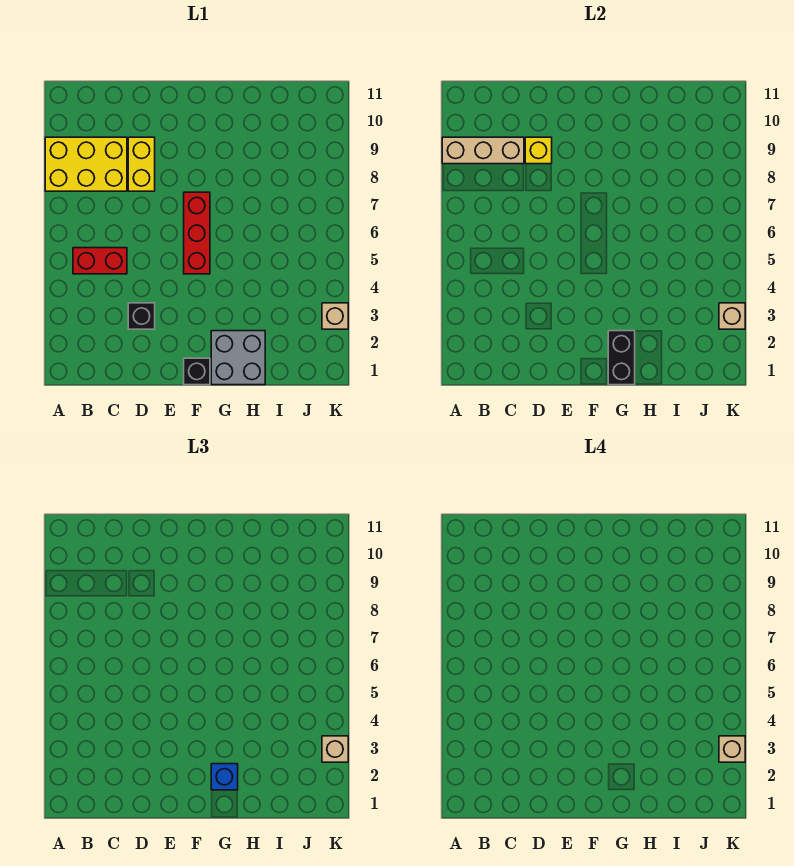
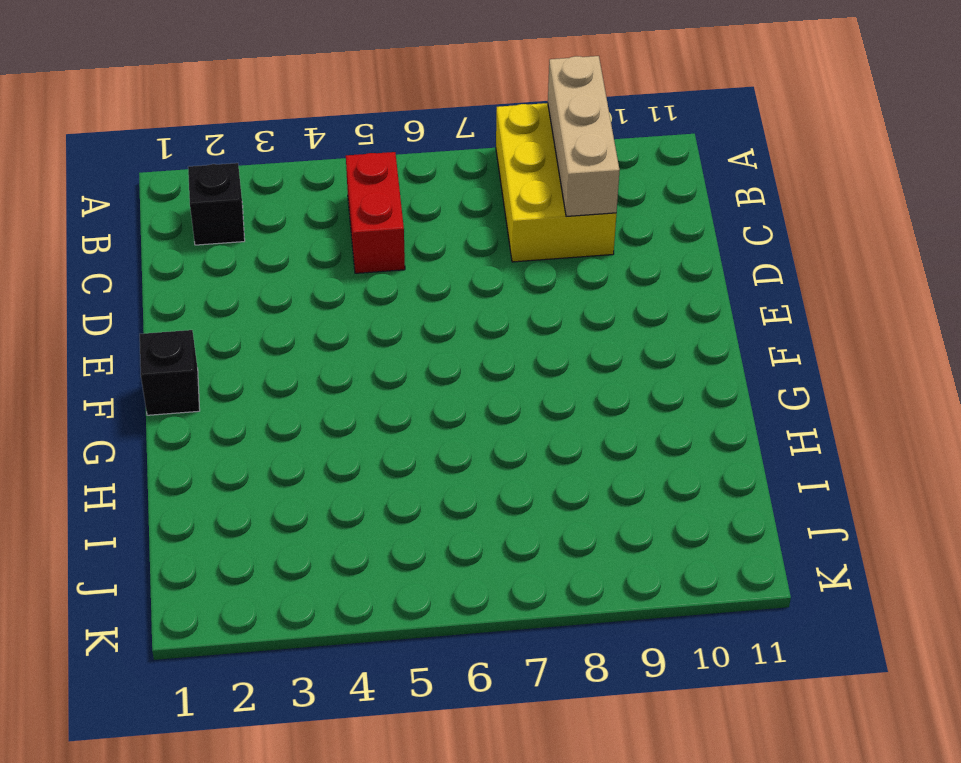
black 1x1 brick [188,163,245,245] -> black 1x1 brick moved to [128,303,155,329]
none -> yellow 1x2 brick [128,137,155,191]
none -> red 1x3 brick [184,192,210,274]
none -> grey 2x2 brick [211,331,265,385]

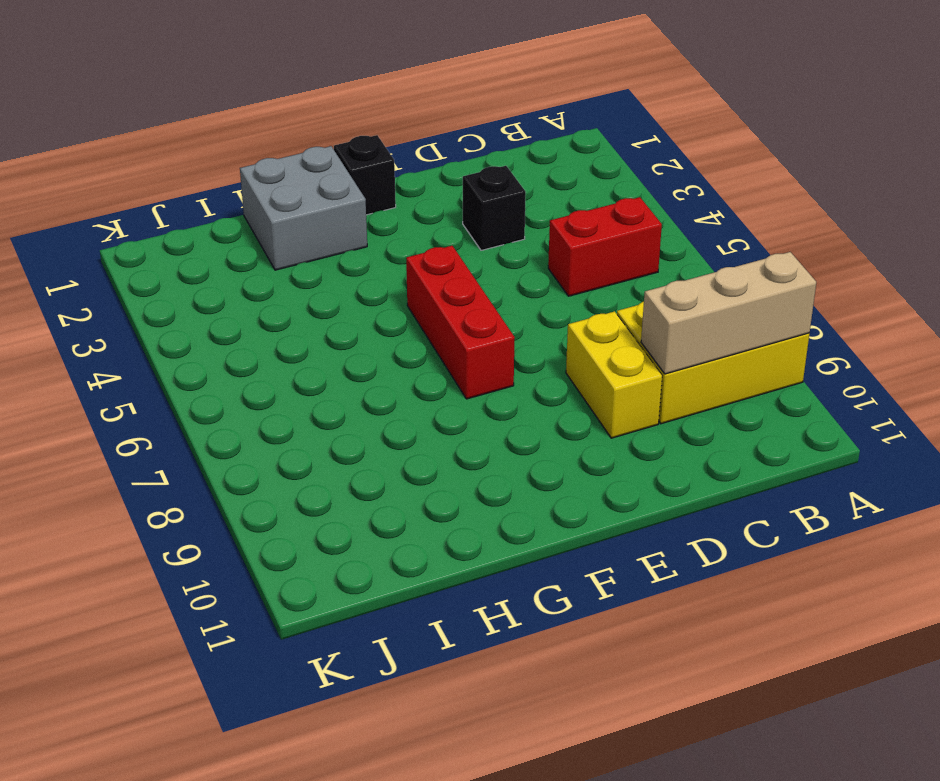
none -> tan 1x1 brick [322,303,348,329]
none -> yellow 1x1 brick [525,137,552,164]
none -> black 1x2 brick [608,331,635,385]

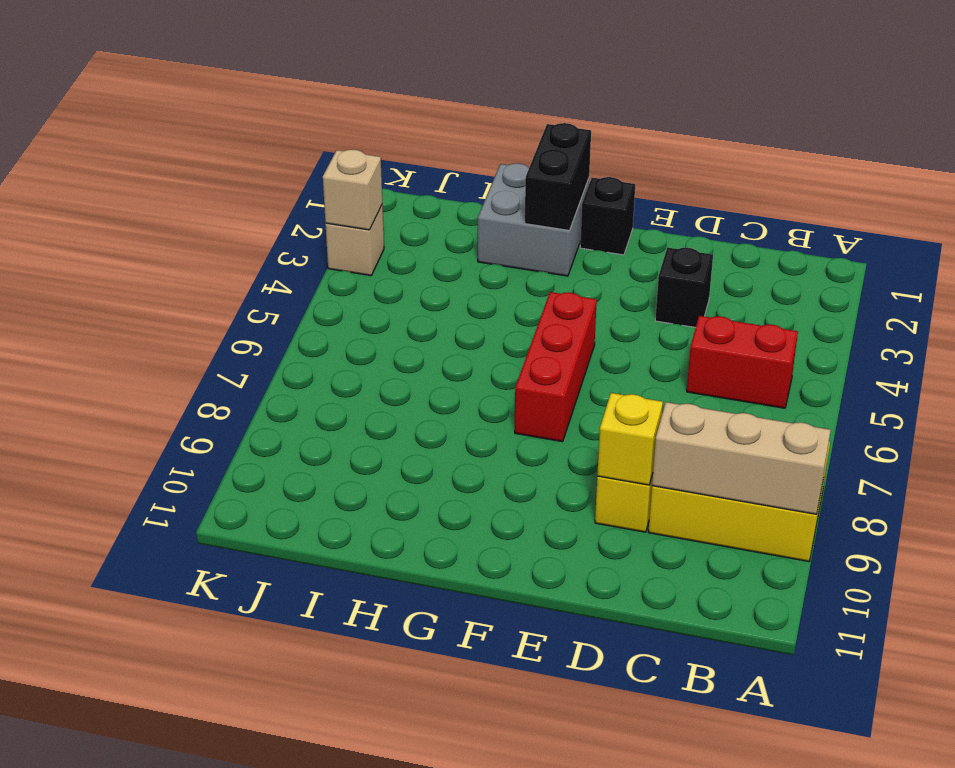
none -> blue 1x1 brick [211,764,238,790]
none -> tan 1x1 brick [322,736,348,762]
none -> tan 1x1 brick [719,736,745,762]

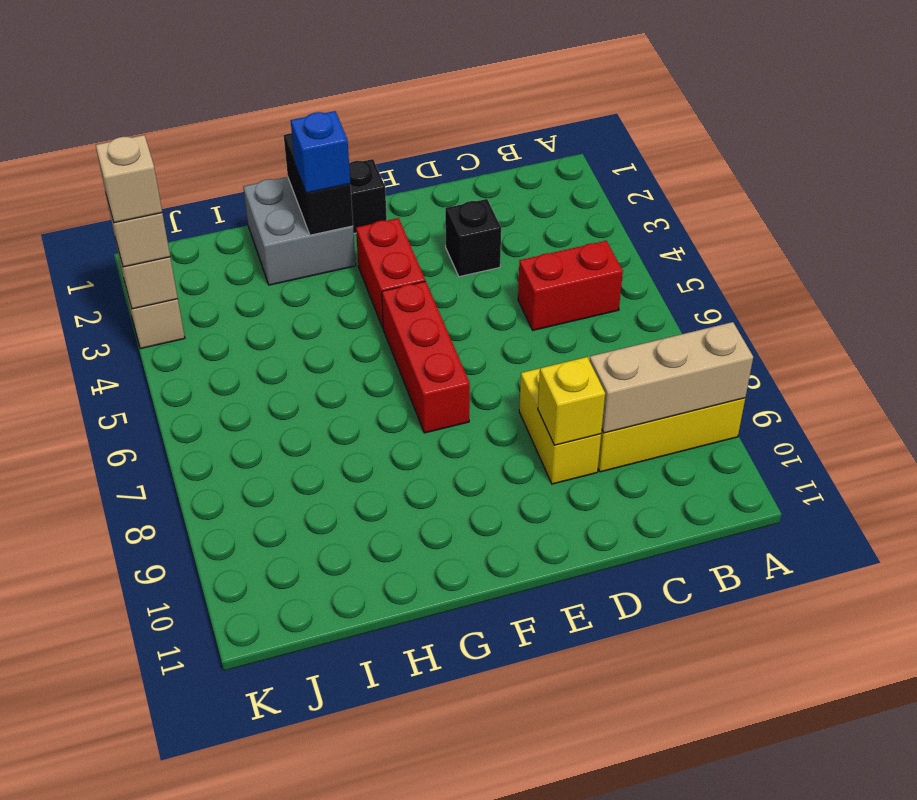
red 1x2 brick [356,218,425,329] -> none

